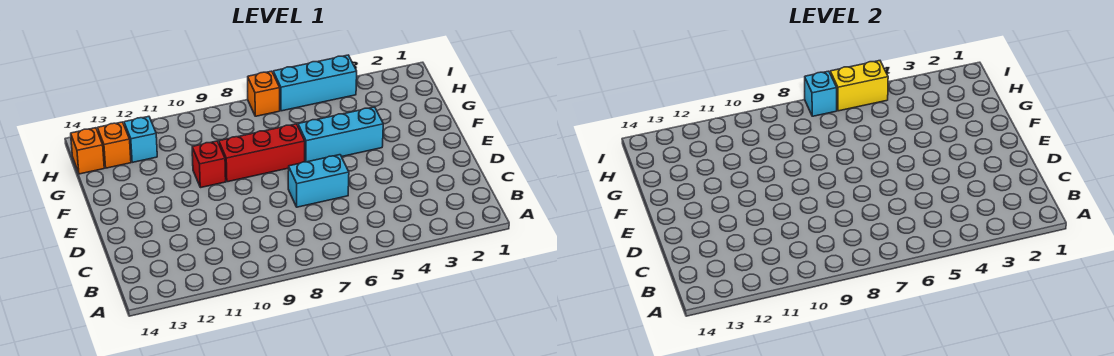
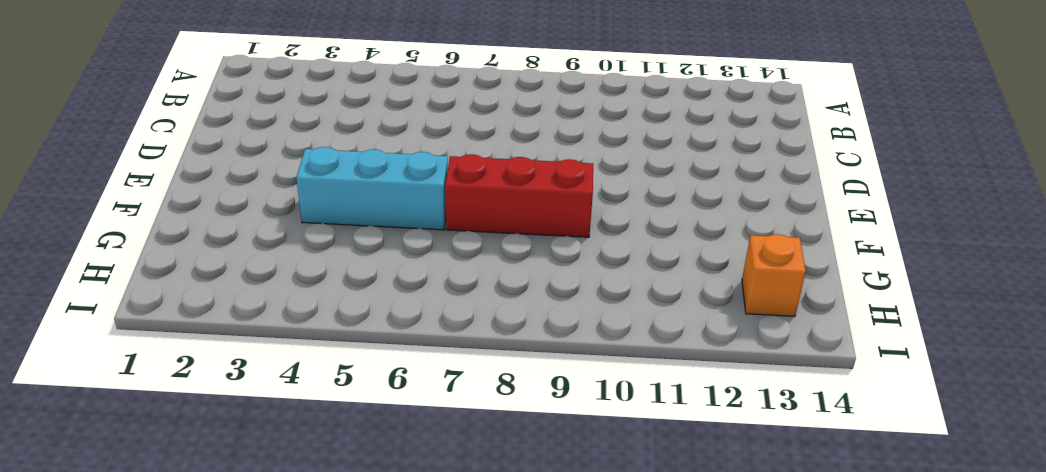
none -> cyan 1x2 brick [288,155,349,207]
none -> red 1x1 brick [192,141,226,188]

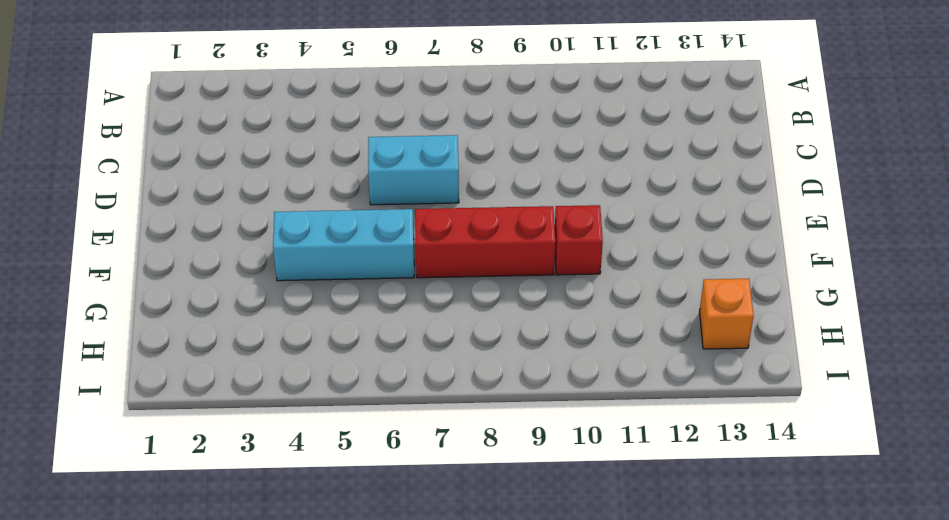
none -> cyan 1x1 brick [124,116,157,162]
none -> orange 1x1 brick [71,128,104,174]

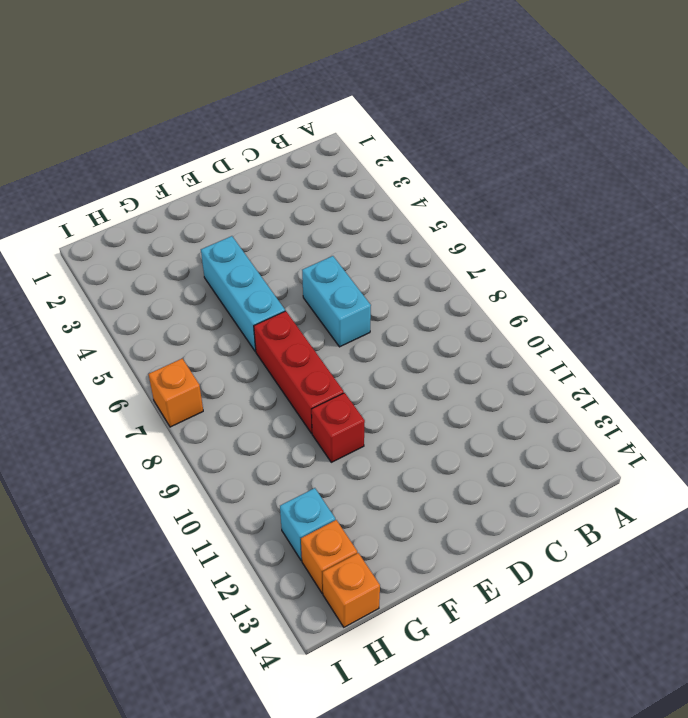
none -> cyan 1x3 brick [273,55,357,111]
none -> yellow 1x2 brick [830,61,888,111]

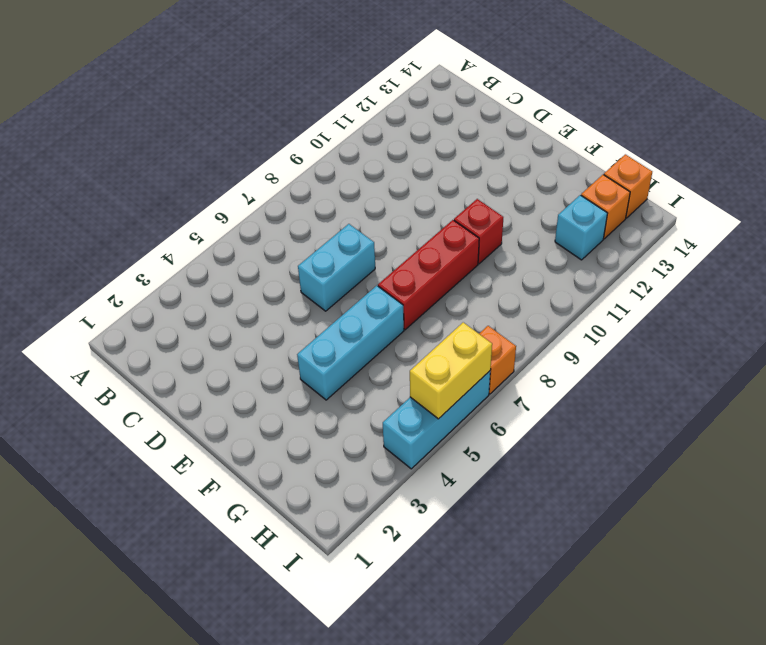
none -> cyan 1x1 brick [805,71,837,116]

